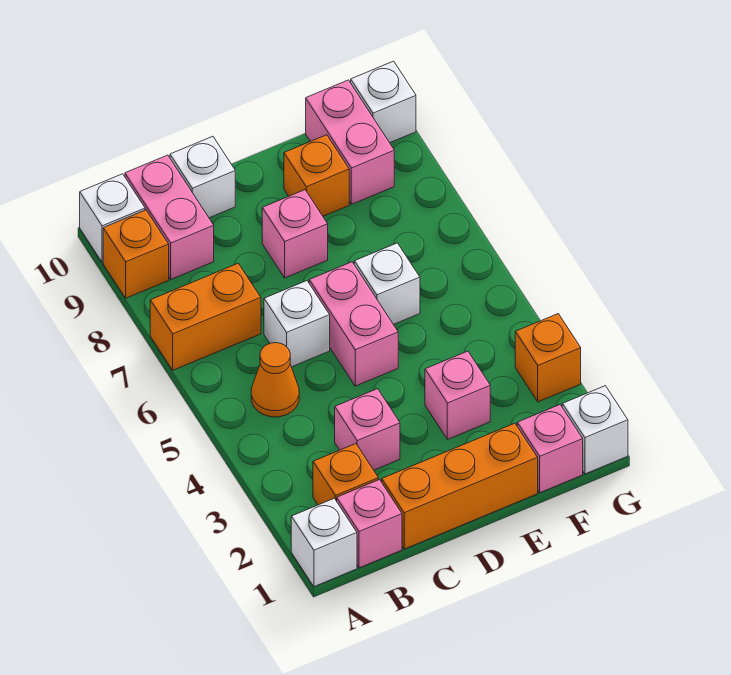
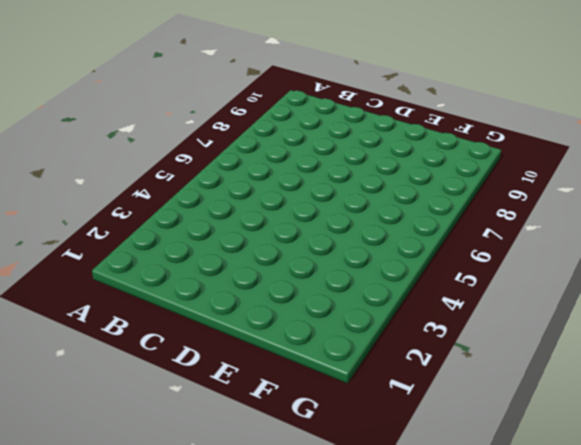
none -> white 1x1 brick [291,498,357,587]
none -> orange 1x2 brick [150,263,261,370]
none -> orange 1x1 brick [103,210,169,298]

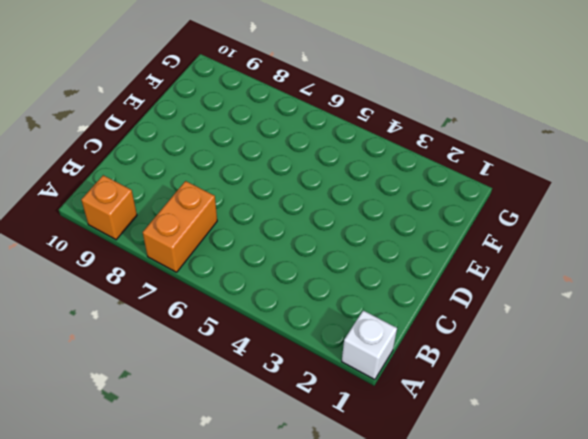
none -> white 1x1 brick [80,174,145,262]
none -> pink 1x1 brick [337,480,402,568]
none -> orange 1x1 brick [313,444,378,505]

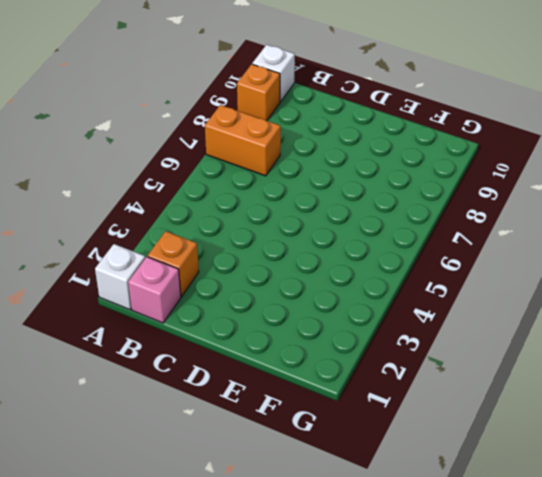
none -> orange 1x1 cone [251,343,299,417]
none -> pink 1x2 brick [125,155,214,279]
none -> orange 1x3 brick [382,423,538,549]

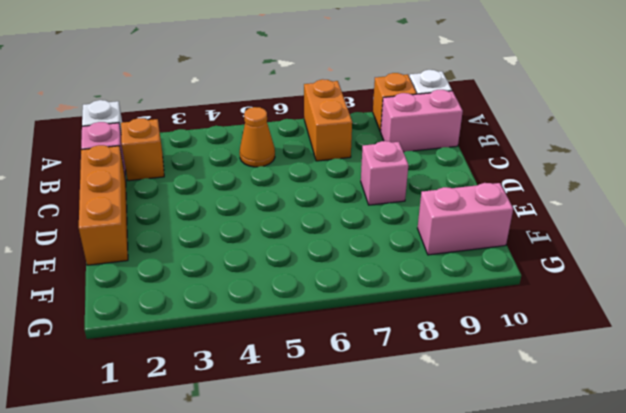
none -> pink 1x1 brick [335,389,400,470]
none -> white 1x1 brick [264,281,330,367]
none -> white 1x1 brick [170,136,235,218]

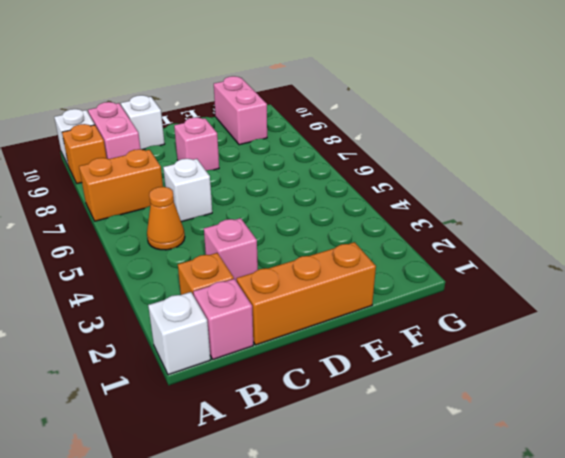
none -> pink 1x2 brick [309,262,398,386]
none -> pink 1x1 brick [425,351,490,440]
none -> white 1x1 brick [354,243,420,325]

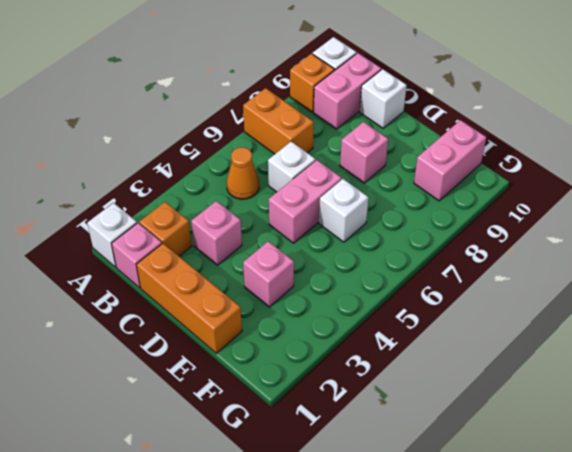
none -> orange 1x1 brick [284,135,349,216]
none -> pink 1x1 brick [517,405,583,493]
none -> white 1x1 brick [562,386,628,474]

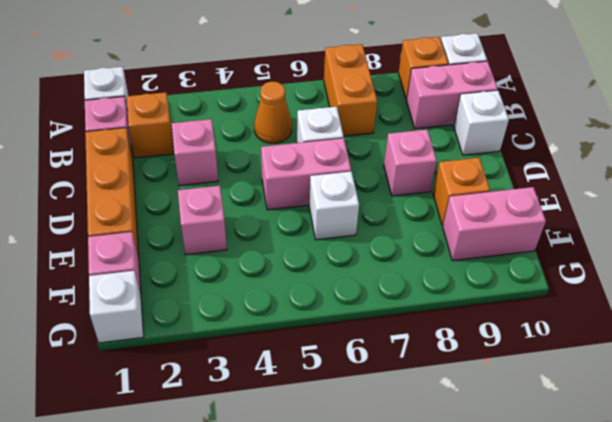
none -> orange 1x1 brick [515,314,581,402]
none -> white 1x1 brick [351,61,416,143]

